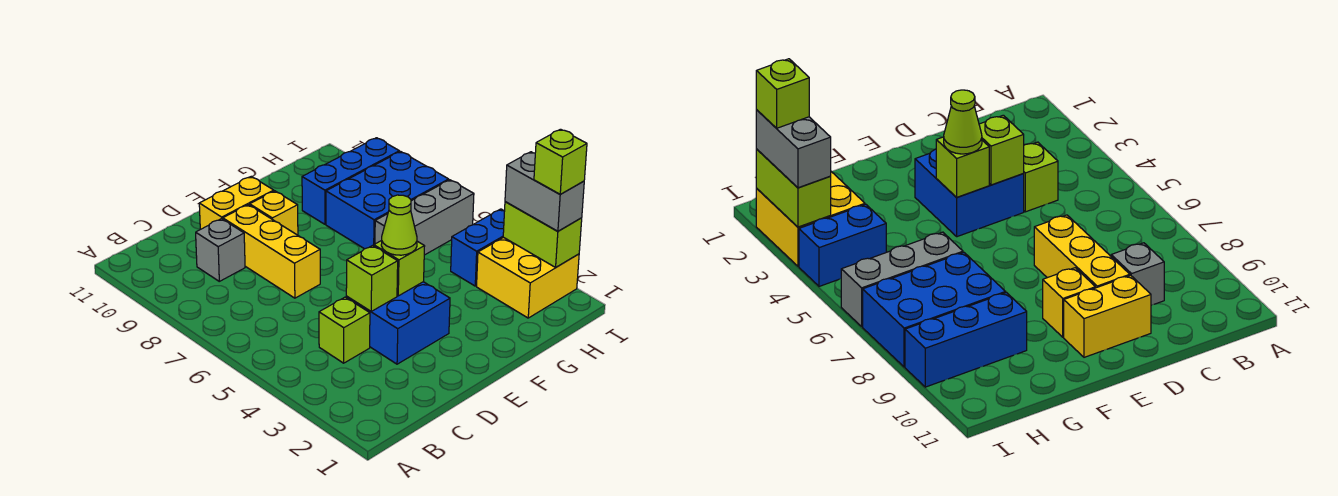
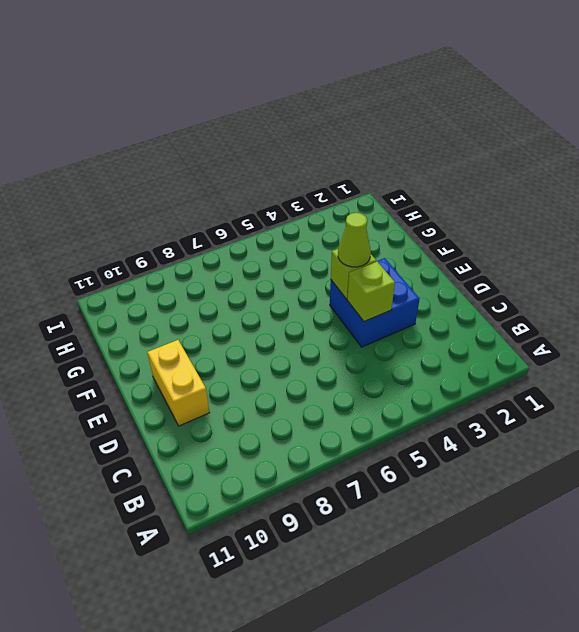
none -> lime 1x1 brick [319,297,370,363]
none -> grey 1x1 brick [196,219,245,281]
none -> yellow 1x3 brick [223,205,320,298]

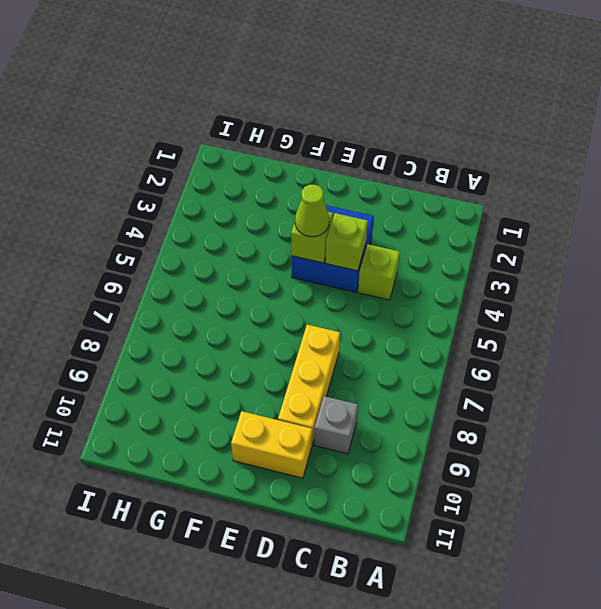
none -> yellow 1x1 brick [250,191,298,235]
none -> grey 1x3 brick [375,180,474,255]
none -> blue 2x3 brick [326,152,449,249]

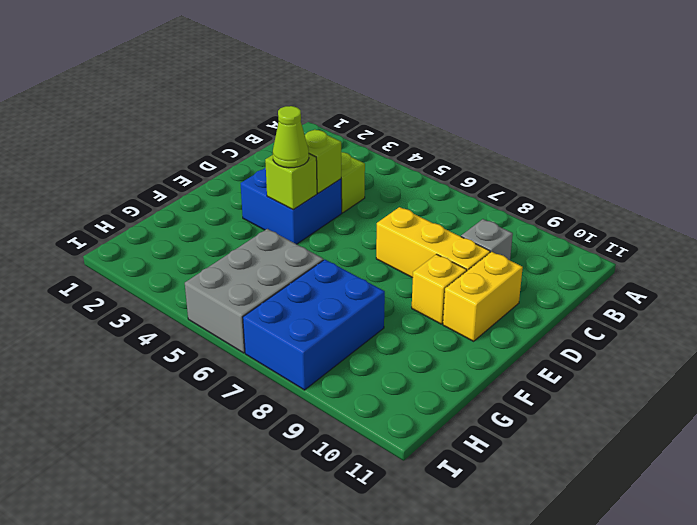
grey 2x3 brick [185,229,323,353] -> grey 1x3 brick [375,180,474,255]
none -> blue 1x3 brick [302,138,399,224]
none -> yellow 2x2 brick [477,237,579,318]
none -> blue 1x2 brick [451,209,505,286]

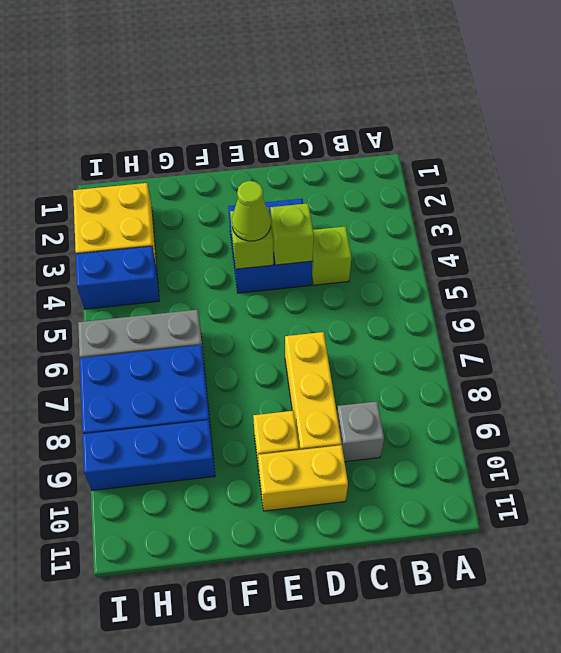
none -> lime 1x2 brick [503,202,582,267]
none -> grey 1x2 brick [505,152,584,231]
none -> lime 1x1 brick [534,129,587,194]

